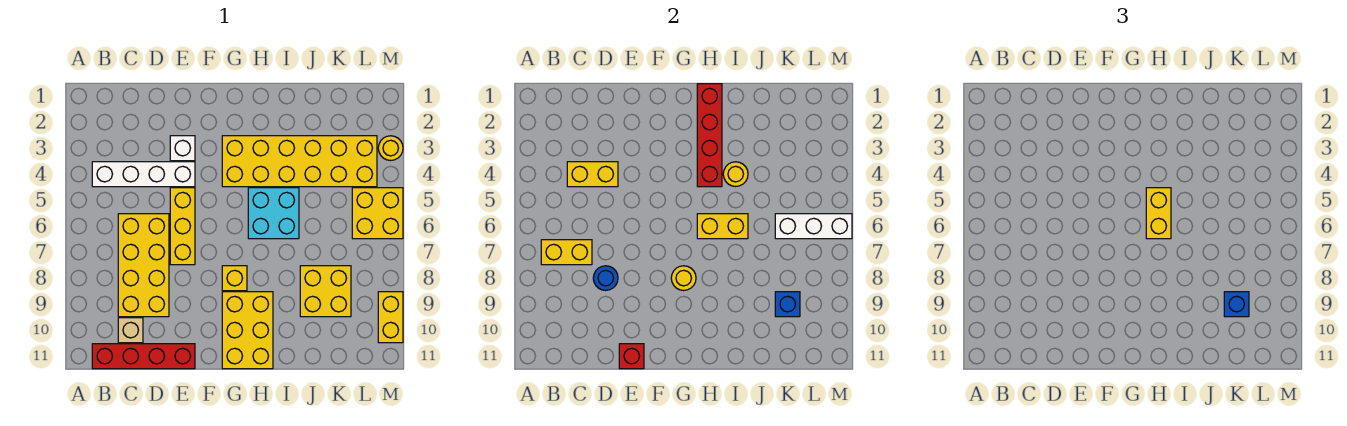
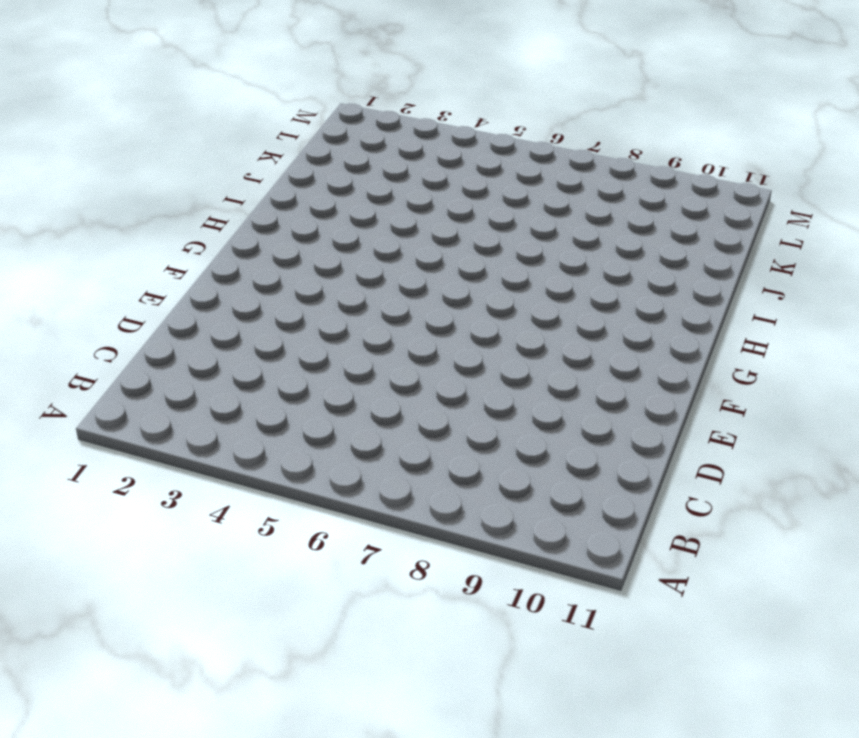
none -> white 1x4 brick [92,162,195,187]
none -> red 1x4 brick [92,344,195,369]
none -> yellow 2x4 brick [118,214,169,317]

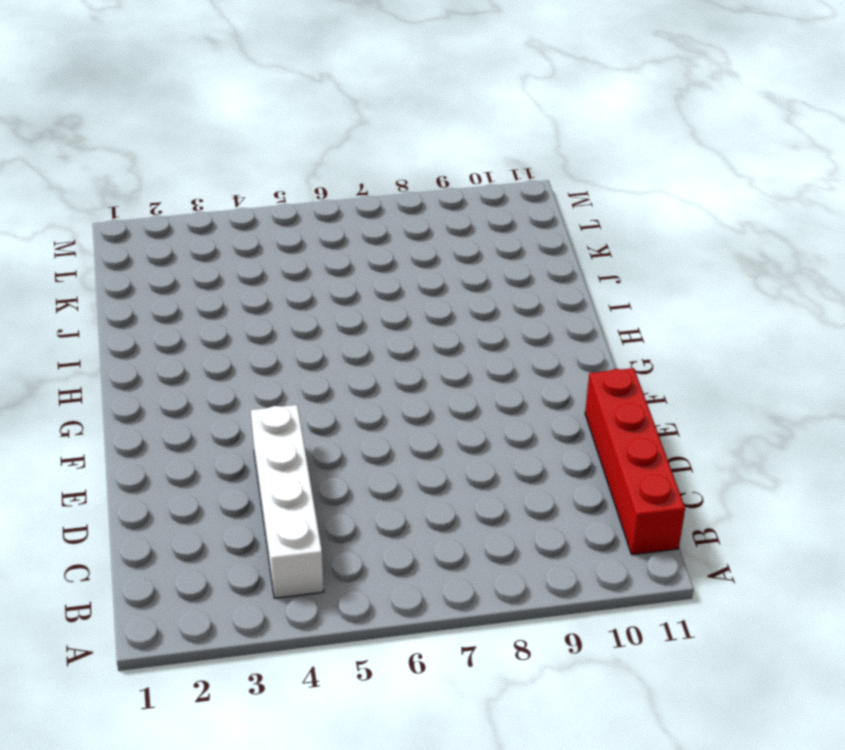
none -> yellow 2x4 brick [118,214,169,317]
none -> tan 1x1 brick [118,318,143,343]
none -> white 1x1 brick [170,136,195,161]

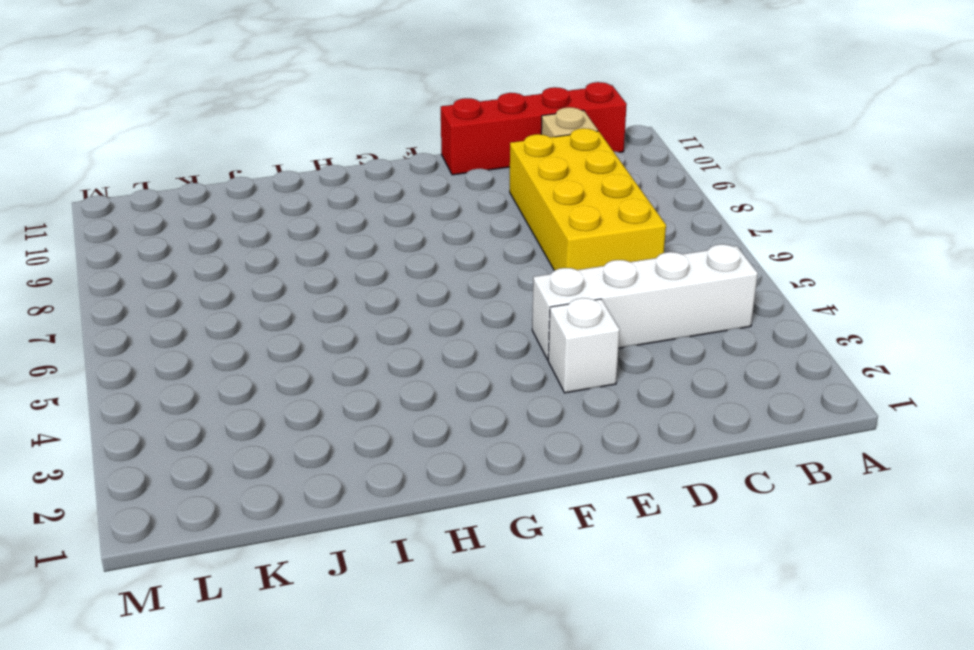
none -> yellow 1x3 brick [170,188,195,265]
none -> yellow 2x6 brick [222,136,377,187]
none -> yellow 1x1 brick [222,266,247,291]

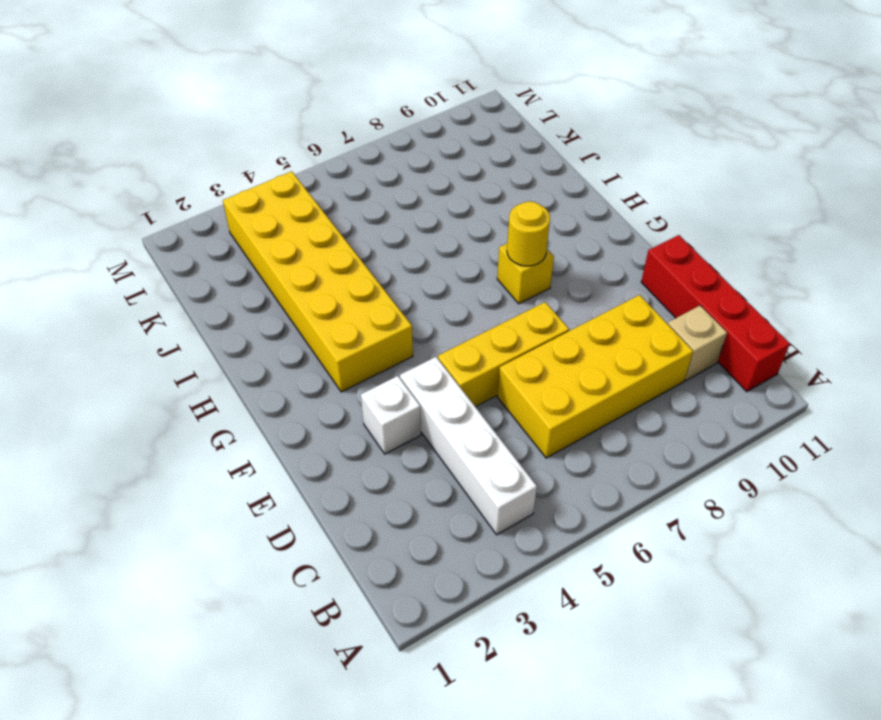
none -> yellow 2x3 brick [222,292,273,369]
none -> cyan 2x2 brick [248,188,299,239]
none -> yellow 2x2 brick [300,266,351,317]

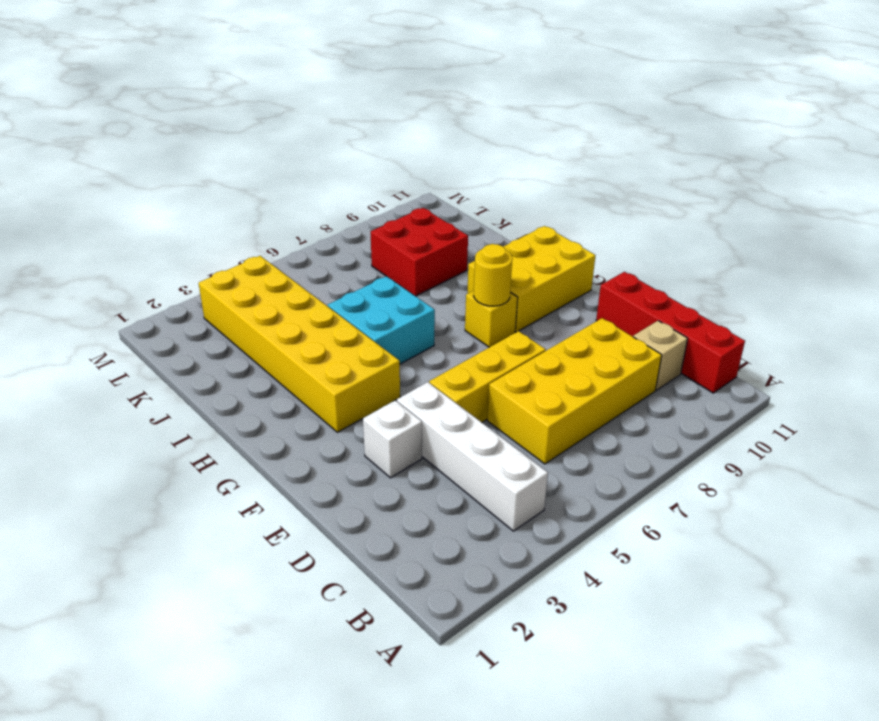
red 2x2 brick [371,208,468,296] -> yellow 2x2 brick [300,266,351,317]
none -> yellow 2x2 brick [352,188,403,239]
none -> yellow 1x1 round brick [378,136,403,161]
none -> yellow 1x2 brick [378,292,403,343]

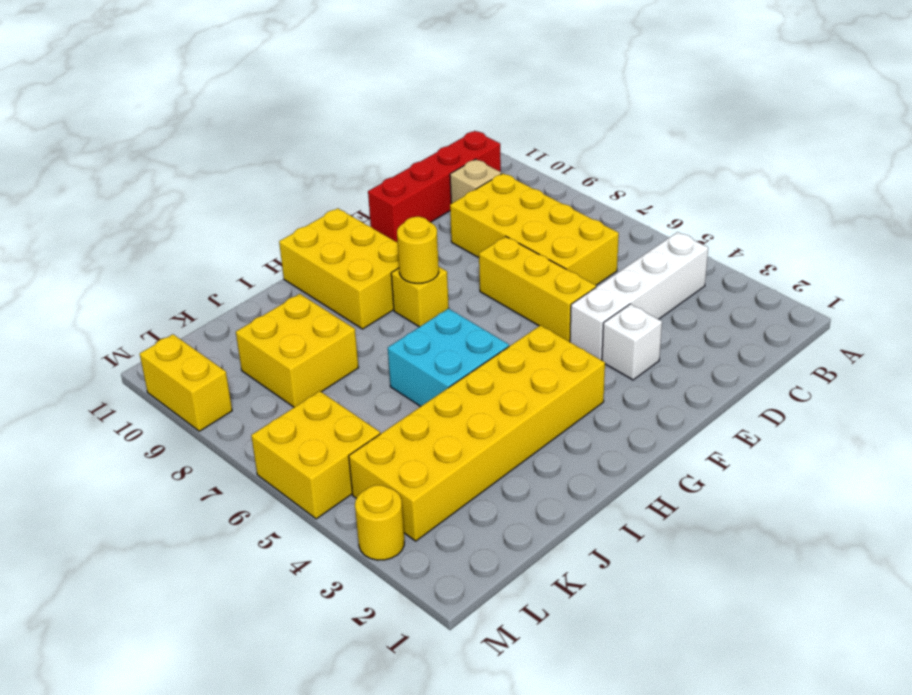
none -> yellow 1x2 brick [541,240,592,265]
none -> yellow 1x2 brick [567,162,618,187]
none -> blue 1x1 round brick [593,266,618,291]

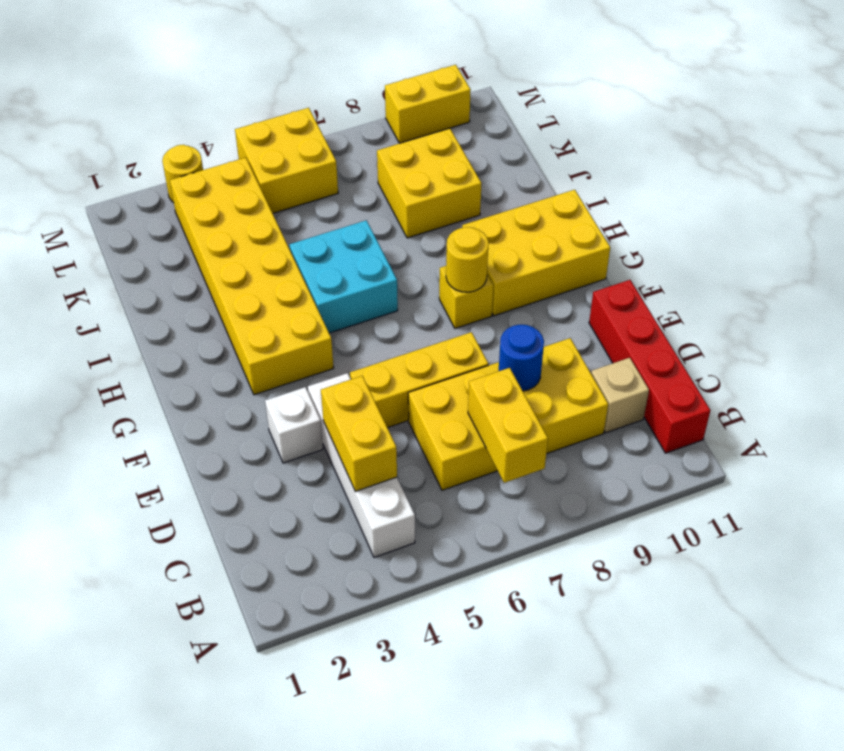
none -> red 1x1 brick [619,344,644,369]
none -> red 1x4 brick [697,84,722,187]
none -> yellow 1x2 brick [697,214,748,239]

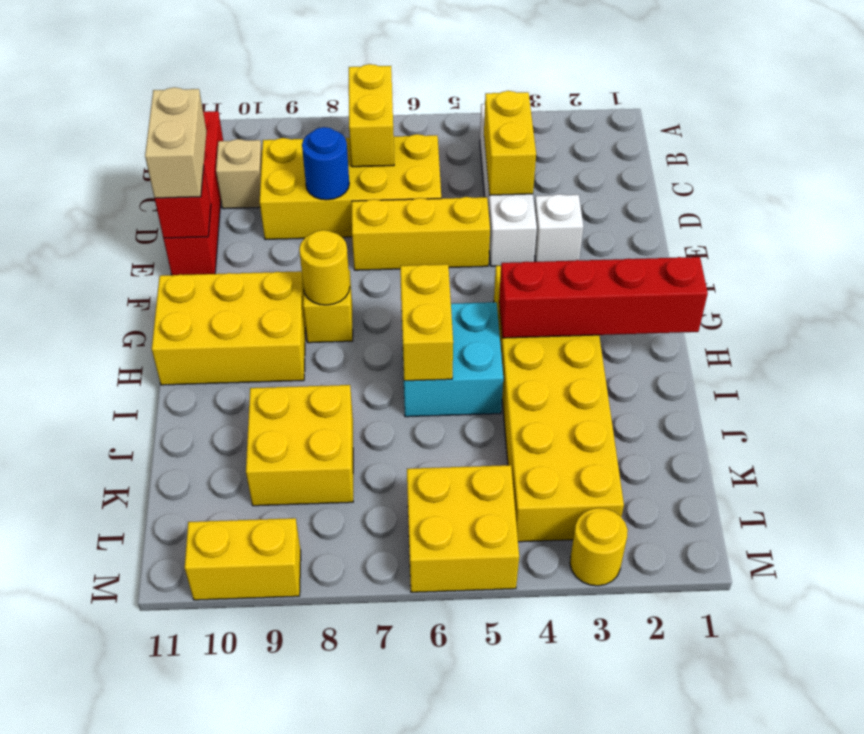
tan 1x2 brick [145,87,207,198] -> none
none -> yellow 1x1 round brick [723,162,748,187]
none -> white 1x3 brick [775,214,852,239]
none -> blue 1x1 brick [775,292,800,317]

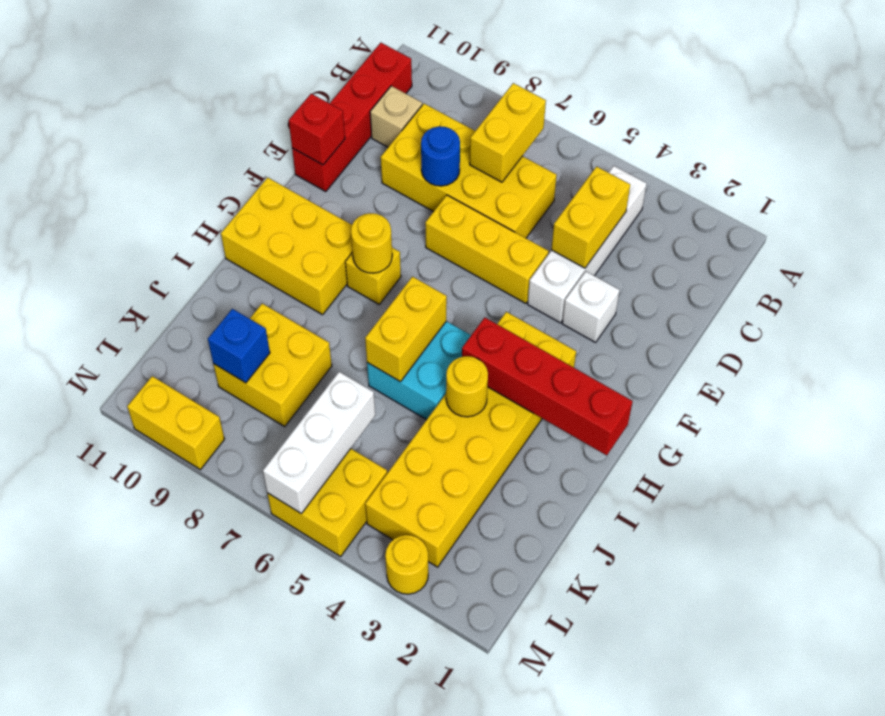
none -> yellow 1x2 brick [1146,188,1171,239]
none -> blue 1x1 brick [1224,292,1249,317]

